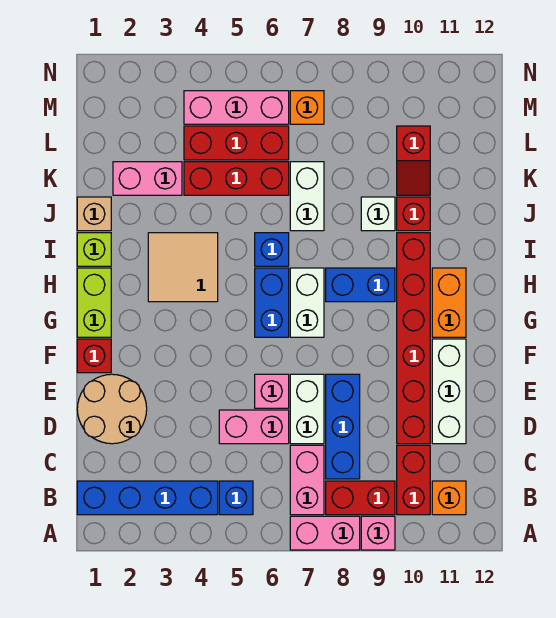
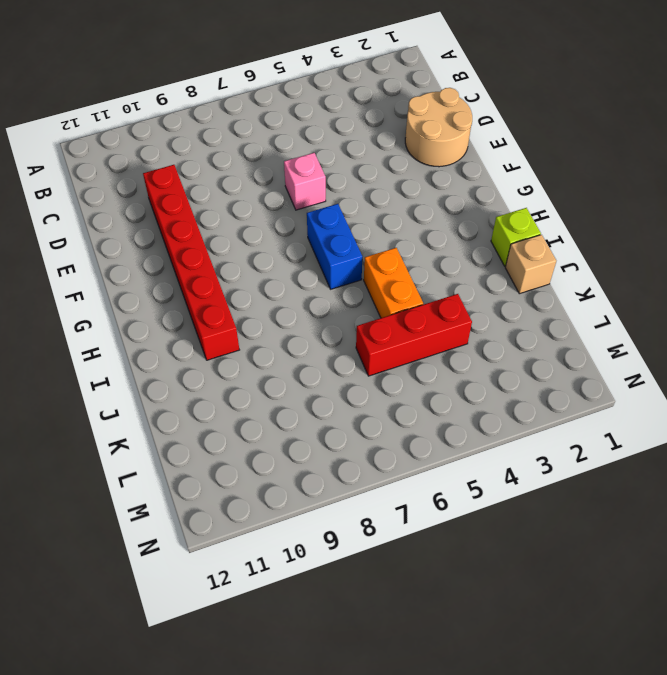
orange 1x2 brick [364,248,423,318] -> orange 1x2 brick moved to [432,268,466,337]
none -> pink 1x2 brick [290,516,360,550]
none -> pink 1x1 brick [361,516,395,550]
none -> blue 1x4 brick [77,481,218,515]
none -> blue 1x1 brick [219,481,253,515]

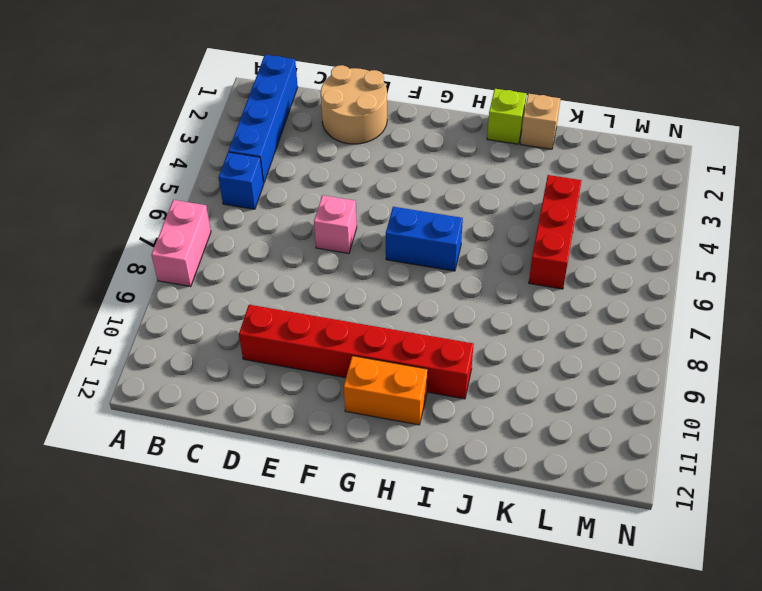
none -> pink 1x1 brick [361,516,395,550]
none -> pink 1x2 brick [290,445,324,515]
none -> red 1x2 brick [326,481,395,515]
none -> red 1x2 brick [397,445,430,515]

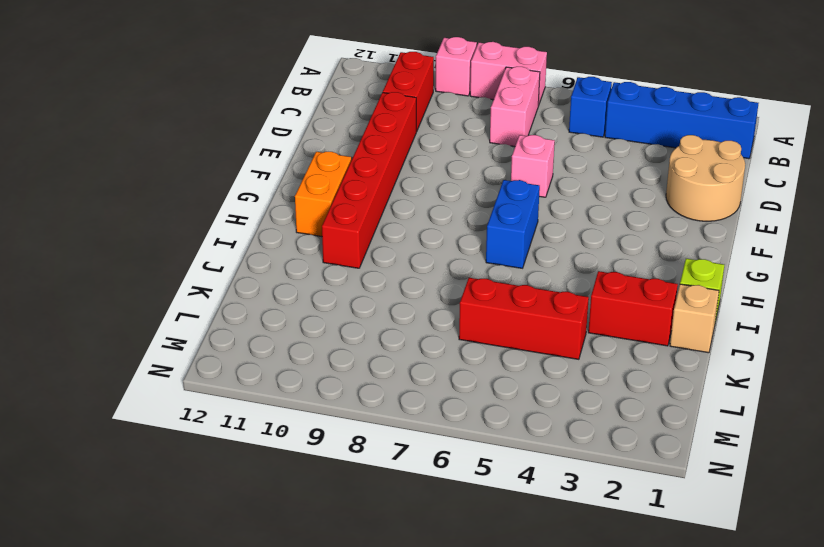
red 1x2 brick [588,271,678,346] -> red 1x2 brick moved to [326,481,395,515]
none -> orange 1x1 brick [432,481,466,515]
none -> blue 1x3 brick [326,374,360,479]
none -> pink 1x2 brick [219,410,289,444]
none -> white 1x2 brick [290,374,324,444]

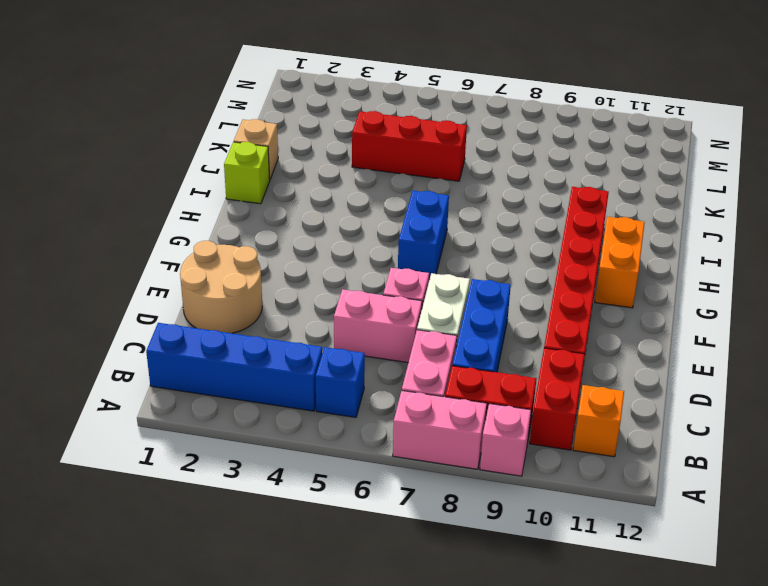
none -> white 1x3 brick [432,339,466,444]
none -> red 1x1 brick [77,339,111,373]
none -> lime 1x2 brick [77,268,111,337]
none -> white 1x2 brick [290,268,324,337]

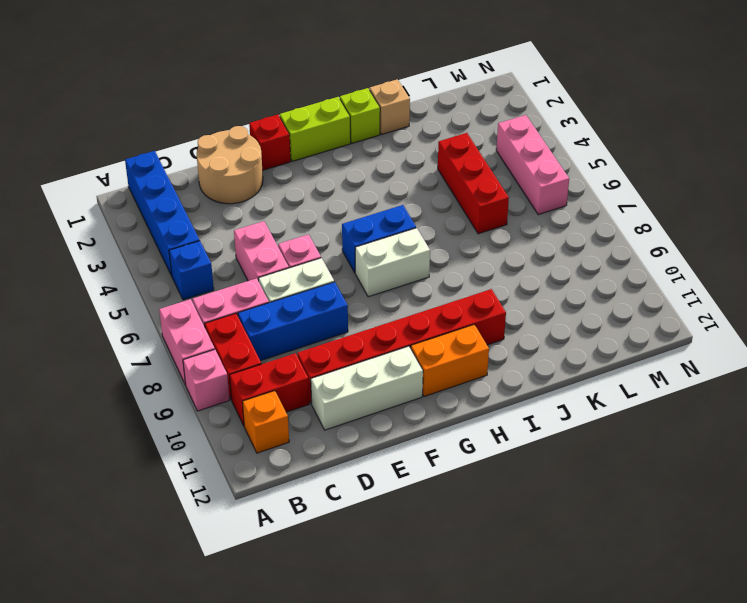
none -> tan 2x2 tile [148,233,218,302]
none -> blue 1x2 brick [326,268,395,302]
none -> blue 1x1 brick [255,233,289,266]
none -> white 1x2 brick [290,162,324,231]

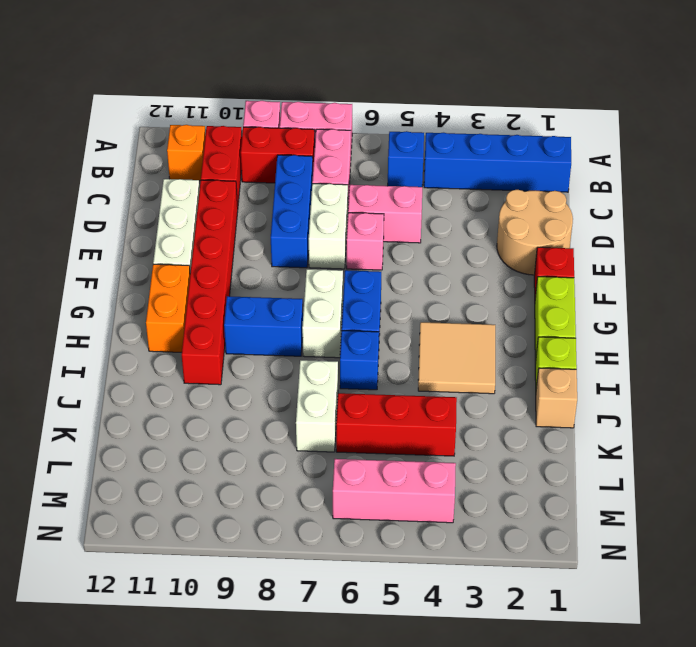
none -> white 1x1 brick [361,197,395,231]
none -> red 1x1 brick [397,197,430,231]
none -> pink 1x2 brick [113,162,182,195]
none -> red 1x2 slope [397,126,430,195]

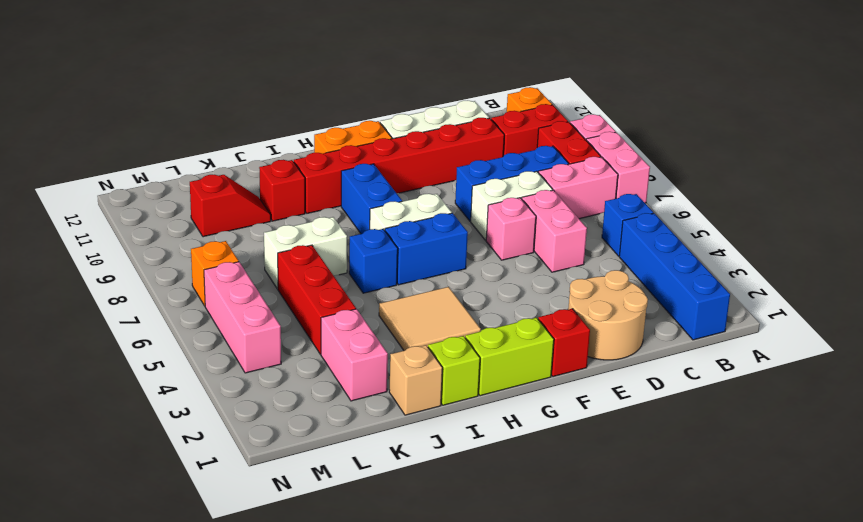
none -> white 1x1 brick [361,197,395,231]
none -> red 1x3 brick [184,126,289,160]

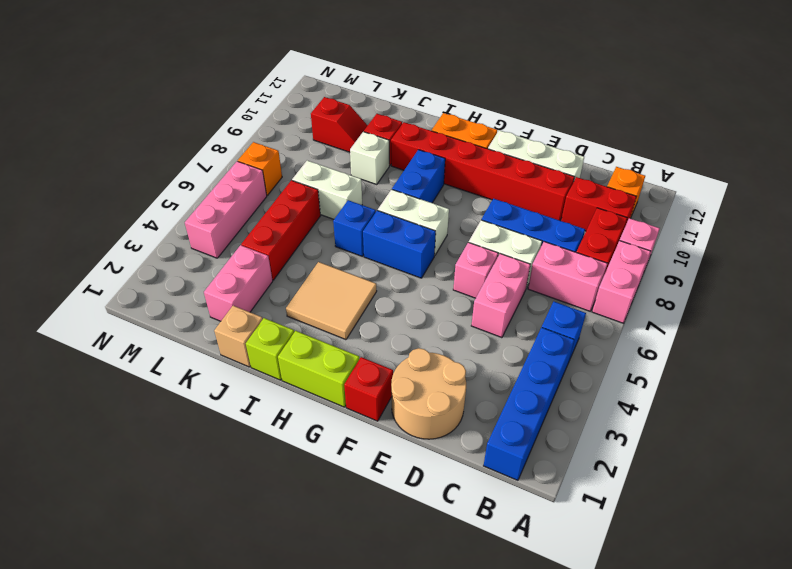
none -> red 1x3 brick [184,126,289,160]

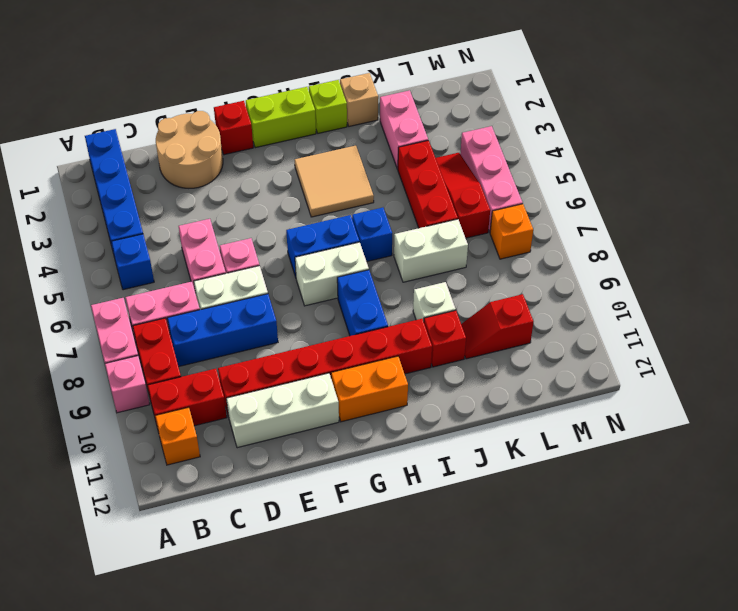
red 1x3 slope [436,153,490,238] -> red 1x3 brick [184,126,289,160]

